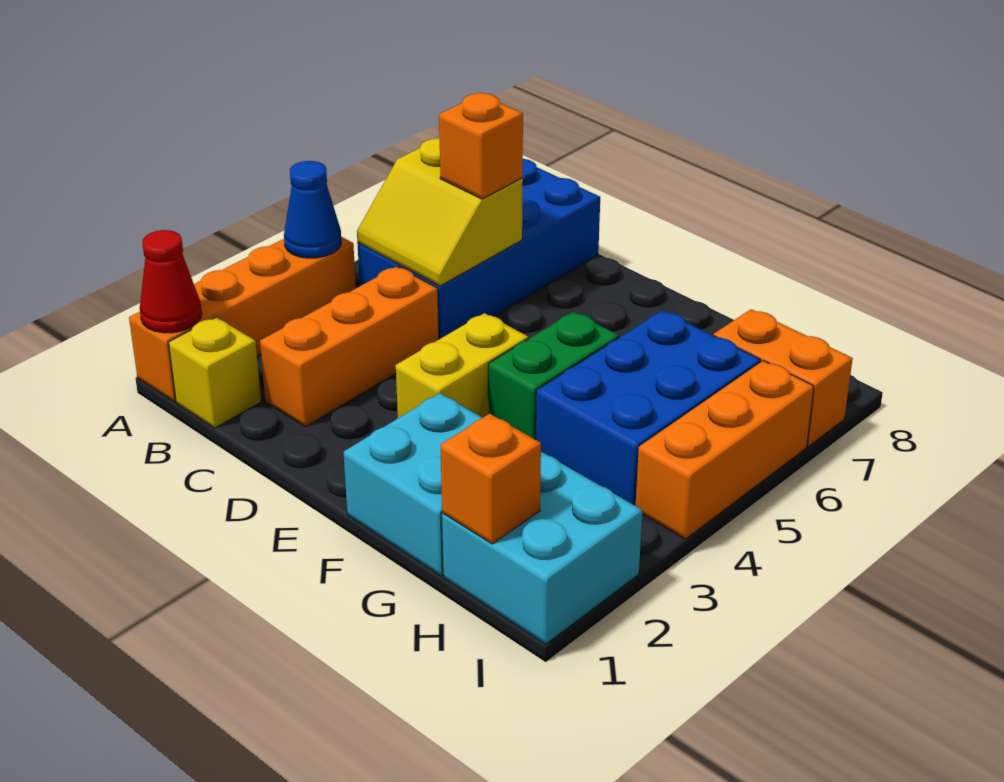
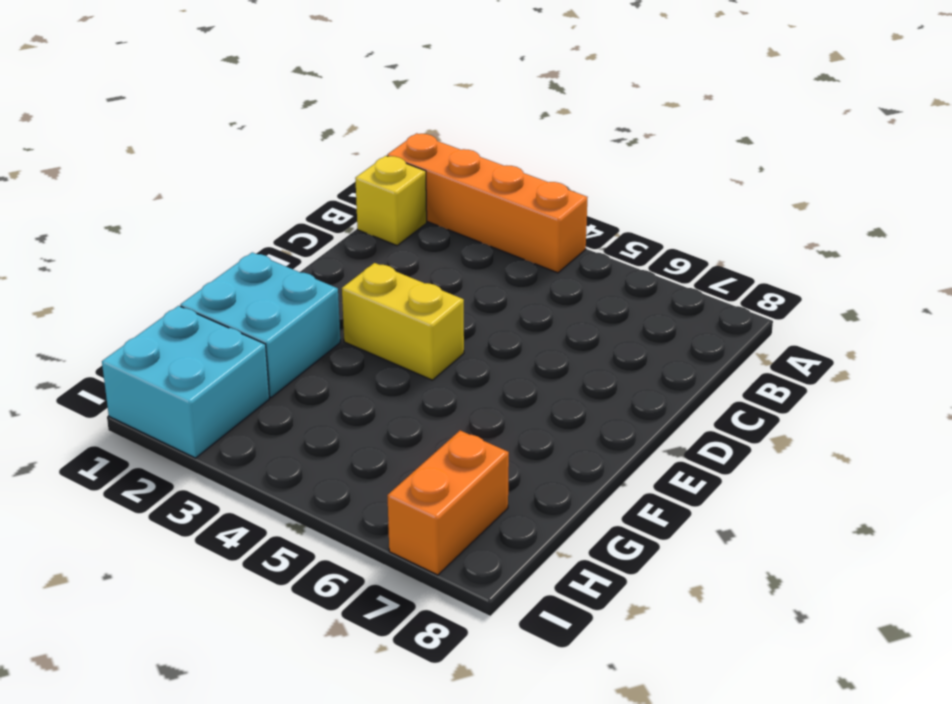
none -> blue 2x4 brick [357,159,600,339]
none -> orange 1x3 brick [260,266,439,427]
none -> green 1x2 brick [488,312,619,440]

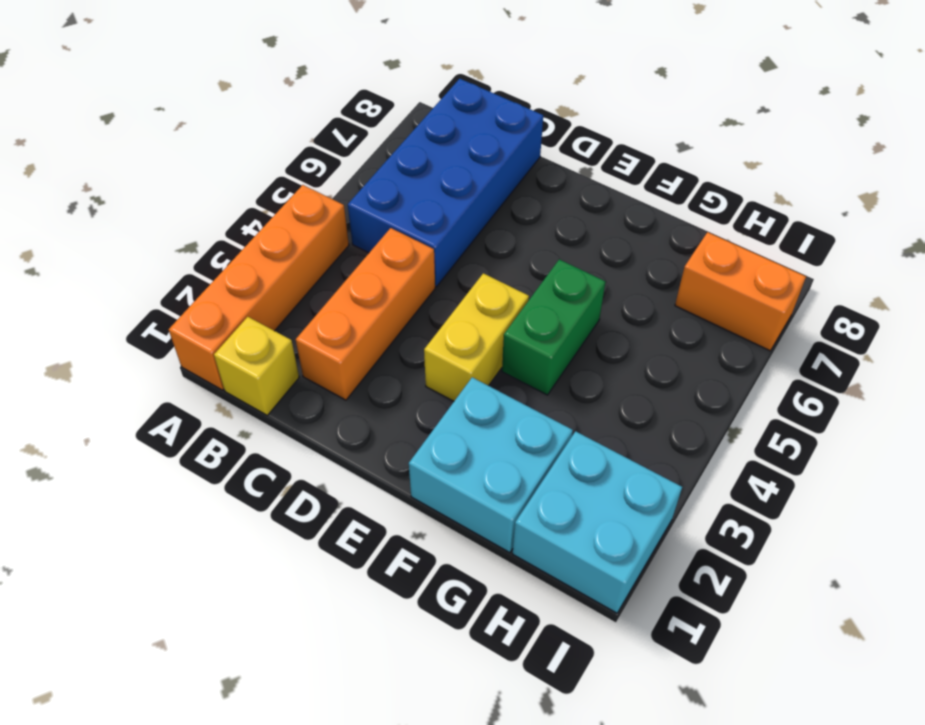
none -> blue 2x3 brick [536,311,761,506]
none -> orange 1x3 brick [636,361,814,539]
none -> red 1x1 cone [140,230,202,333]

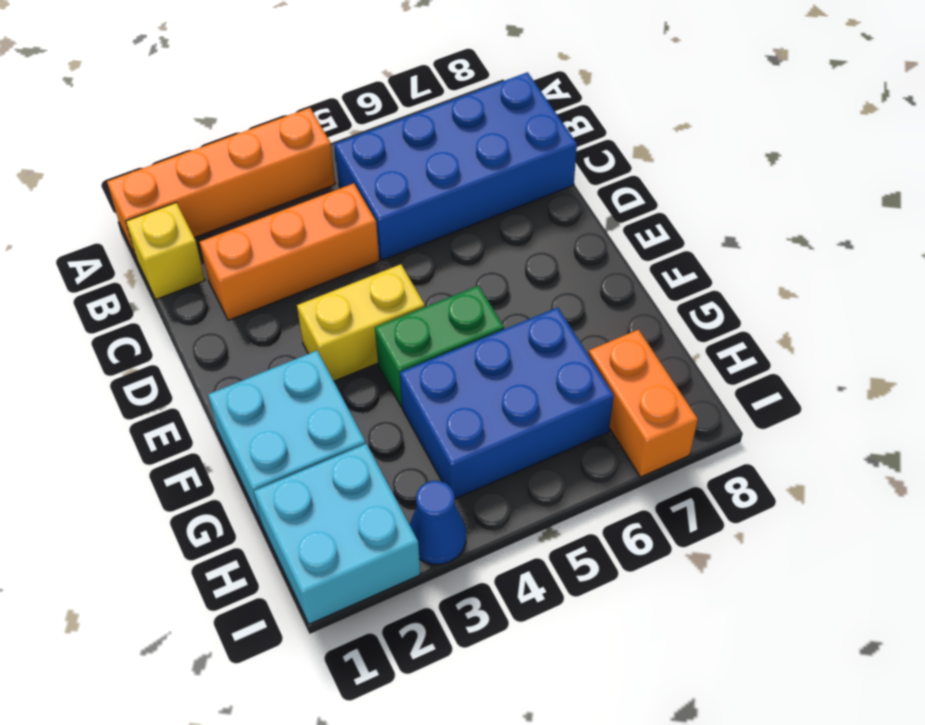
blue 1x1 cone [409,481,466,564] -> blue 1x1 cone moved to [284,161,341,258]
none -> orange 1x3 brick [636,361,814,539]
none -> red 1x1 cone [140,230,202,333]
none -> yellow 2x2 slope [357,138,523,286]

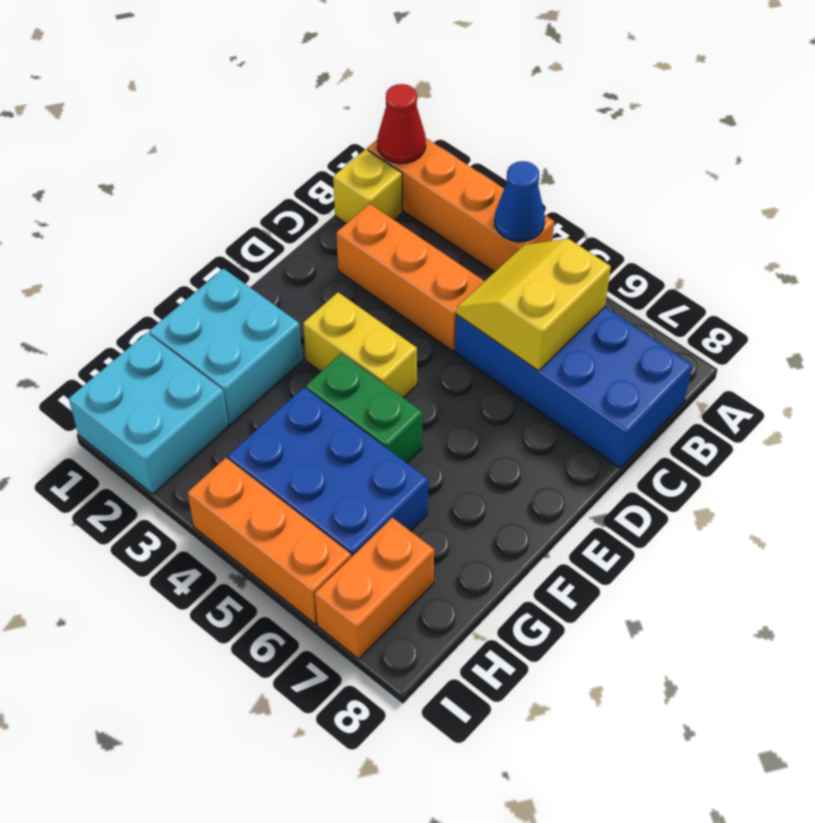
none -> orange 1x1 brick [441,414,541,544]
none -> orange 1x1 brick [439,93,523,199]

